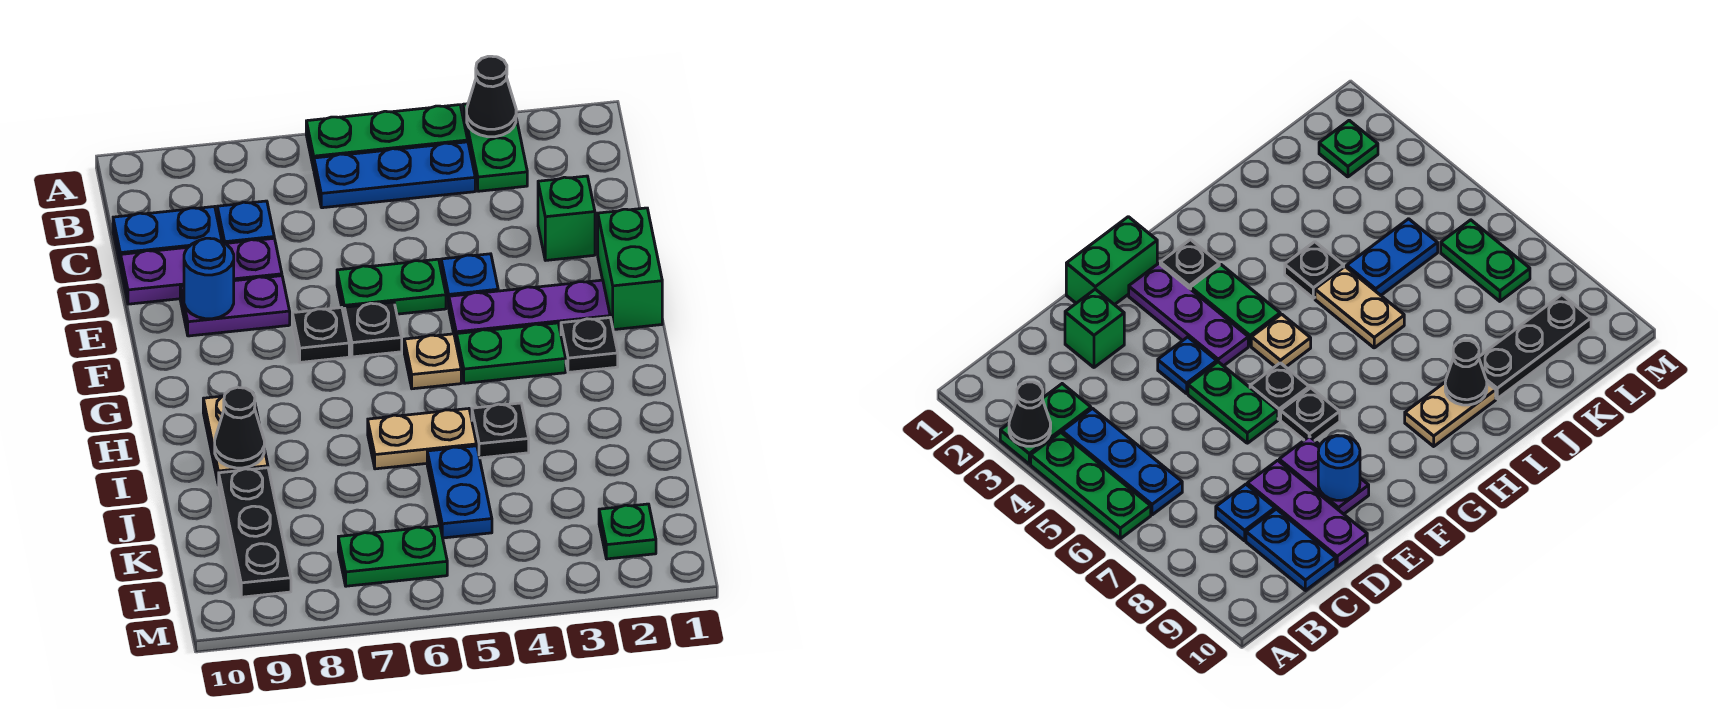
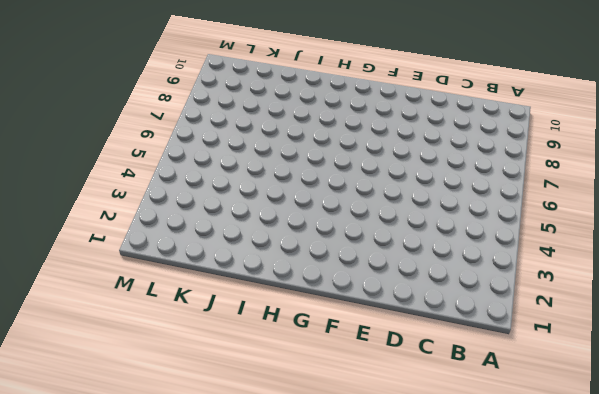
none -> green 1x2 plate [463,104,527,191]
none -> green 1x3 plate [306,105,468,169]
none -> blue 1x3 plate [314,142,475,208]

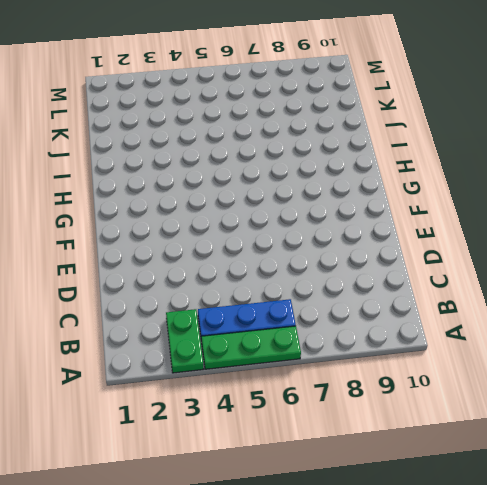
none -> blue 1x1 plate [217,201,274,243]
none -> blue 1x2 plate [113,207,222,267]
none -> green 1x1 brick [538,176,595,260]

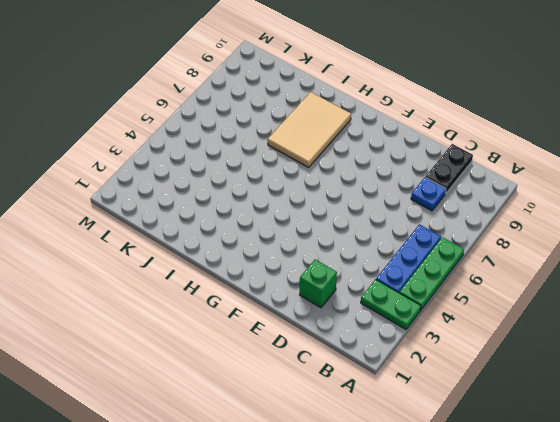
black 1x2 plate [426,144,473,194] -> blue 1x2 plate [113,207,222,267]
tan 2x3 tile [268,92,351,167] -> tan 1x2 plate [203,396,268,485]
none -> purple 1x3 plate [121,238,282,304]
none -> green 1x2 brick [598,208,662,330]
none -> blue 1x1 plate [441,254,498,308]

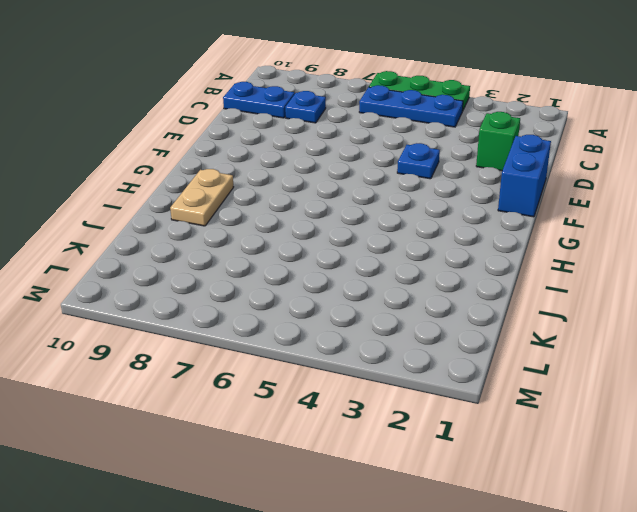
blue 1x2 brick [498,135,551,217] -> green 1x2 brick [598,208,662,330]
none -> green 1x2 plate [463,104,527,191]
none -> purple 1x3 plate [121,238,282,304]
none -> green 1x2 plate [337,259,446,319]

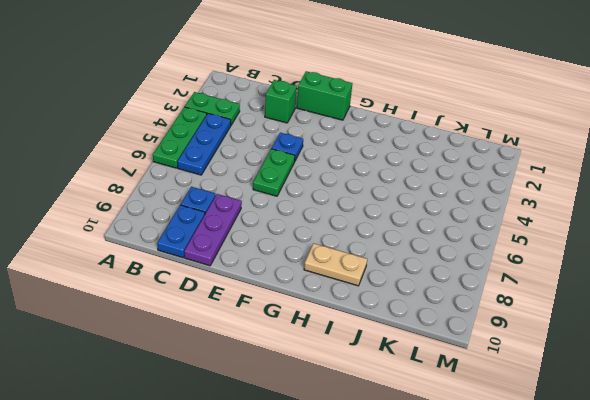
none -> purple 1x2 plate [180,276,290,336]
none -> purple 1x3 plate [449,280,610,345]
none -> black 1x1 plate [345,302,402,357]

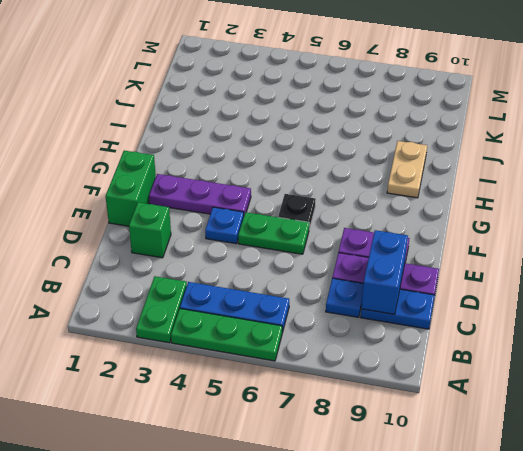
blue 1x2 brick [361,230,408,314] -> none
none -> black 1x1 plate [292,308,349,362]
none -> black 1x1 plate [561,317,618,372]
none -> green 1x2 plate [457,323,566,383]

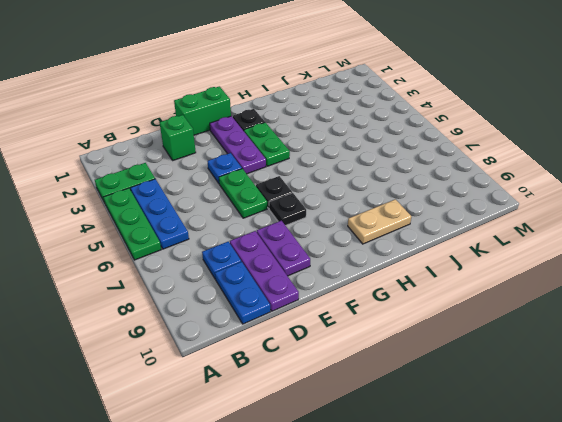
none -> tan 1x1 plate [404,334,461,389]
none -> black 1x1 plate [472,403,529,458]
none -> tan 1x2 plate [368,409,477,469]

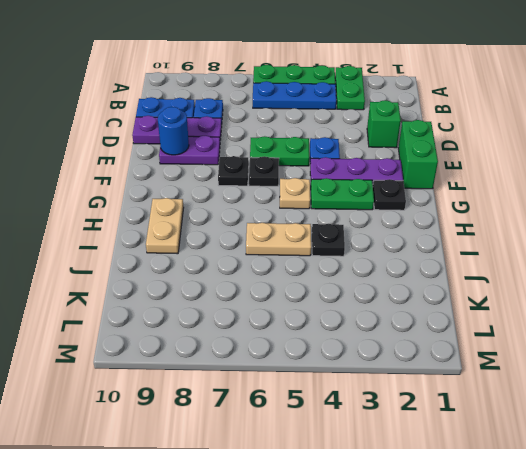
none -> blue 1x2 plate [427,446,492,538]
none -> black 1x3 plate [219,468,291,597]
none -> green 1x1 plate [599,504,656,559]

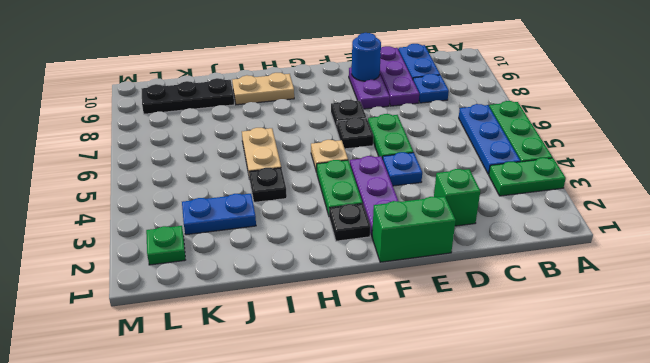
blue 1x2 plate [182,194,256,235] -> blue 1x2 plate moved to [427,446,492,538]
none -> green 1x2 plate [338,526,447,586]
none -> black 1x1 cone [467,56,516,137]
none -> black 1x1 cone [215,387,264,468]

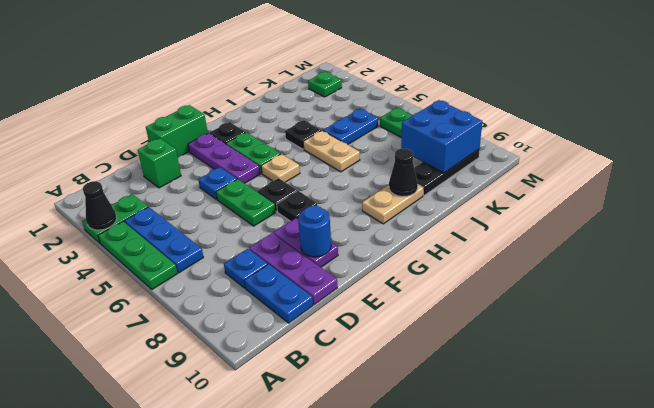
blue 2x2 brick [401,100,482,173] -> none

